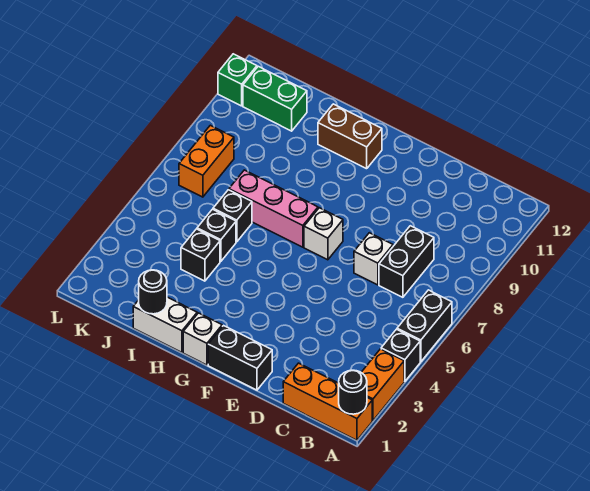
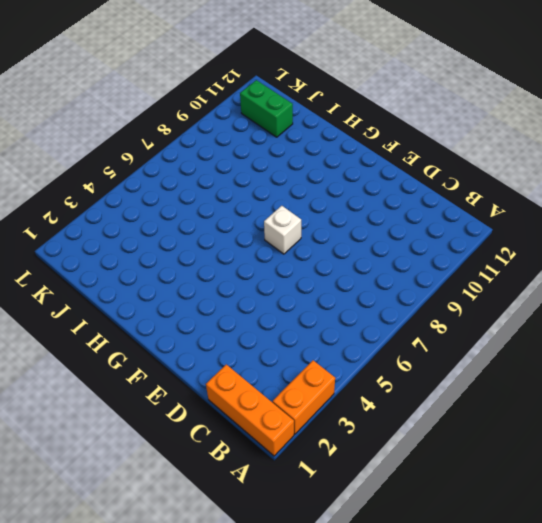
none -> black 1x1 brick [381,329,420,381]
none -> black 1x2 brick [397,290,452,362]
none -> black 1x2 brick [379,226,434,297]

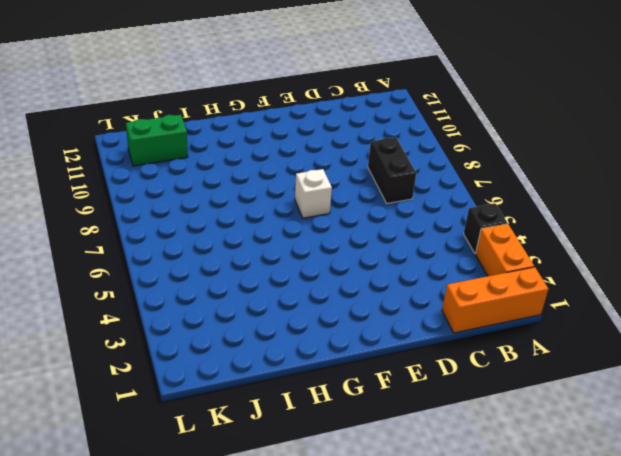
none -> black 1x2 brick [397,290,452,362]
none -> white 1x1 brick [354,233,393,285]
none -> black 1x2 brick [208,326,272,390]

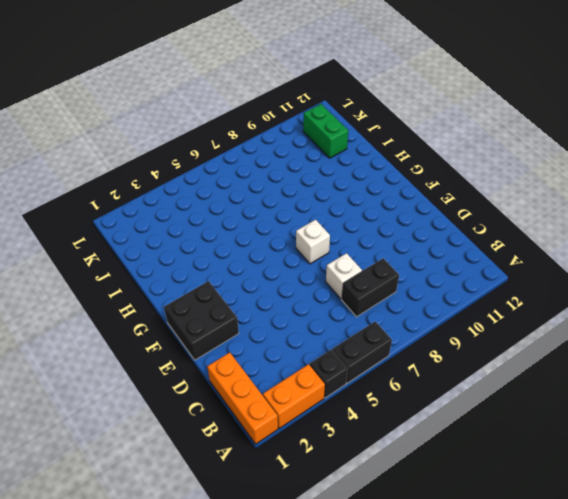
black 2x2 brick [164,281,239,360] -> black 1x2 brick [208,326,272,390]
none -> white 1x1 brick [183,313,222,365]
none -> pink 1x3 brick [229,170,318,247]
none -> brown 1x2 brick [318,104,382,169]

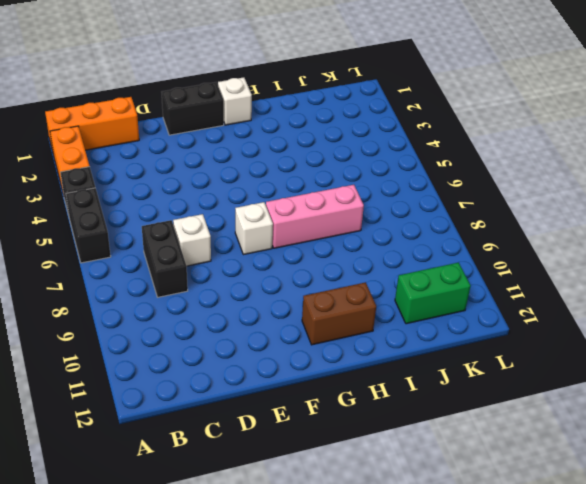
none -> white 1x2 brick [133,297,197,352]
none -> black 1x1 brick [181,229,220,281]
none -> black 1x1 brick [197,209,236,261]

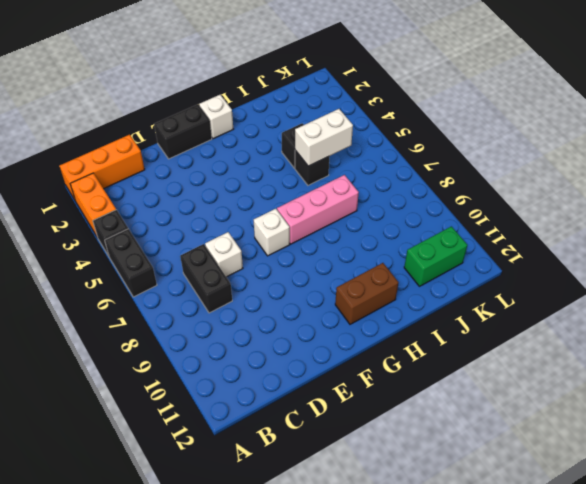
white 1x2 brick [295,109,353,166] -> white 1x2 brick moved to [133,297,197,352]
none -> black 1x1 brick [213,190,252,242]
none -> orange 1x2 brick [179,125,234,197]
none -> green 1x1 brick [218,54,257,106]

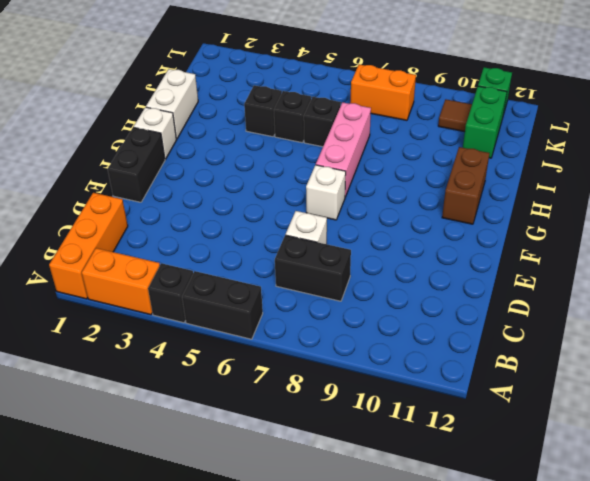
brown 1x1 tile [438,99,472,132] -> none
none -> black 1x1 round brick [339,370,367,414]
none -> black 1x1 round brick [139,270,167,314]

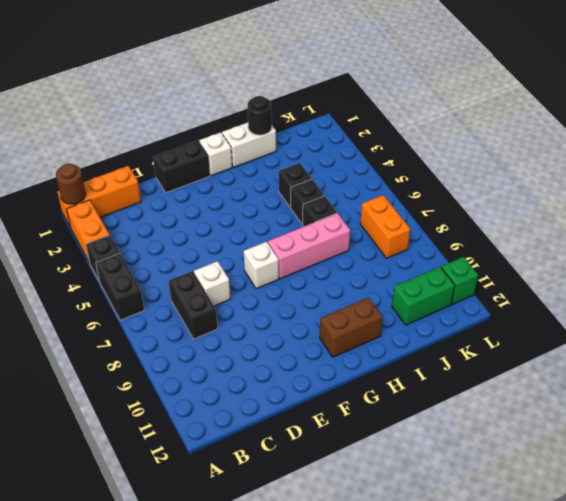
brown 1x1 round brick [56,164,86,204] -> black 1x1 round brick [339,370,367,414]

